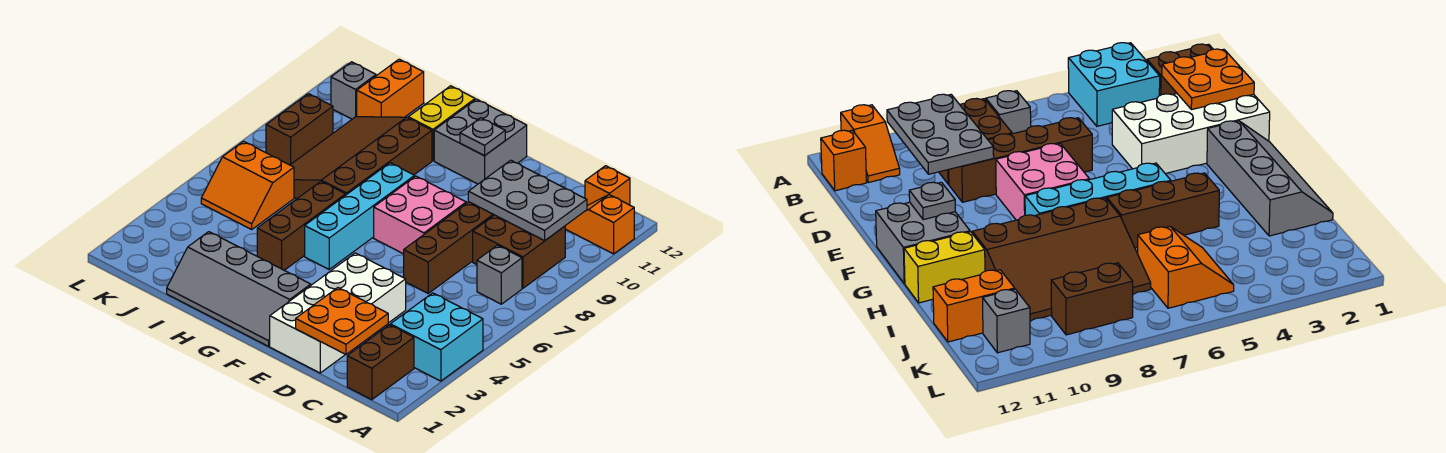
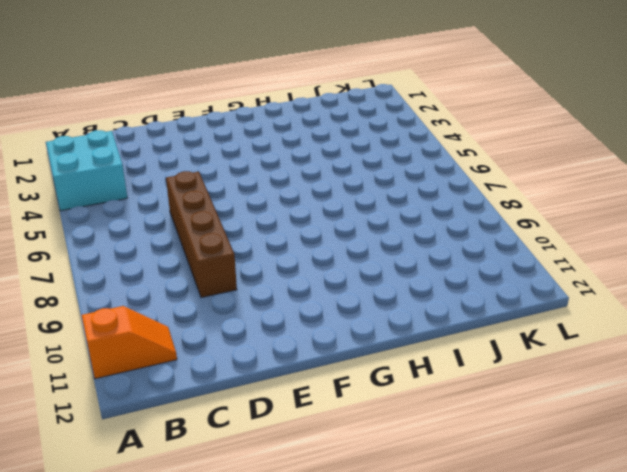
none -> brown 1x2 brick [347,325,414,400]
none -> grey 1x1 brick [477,245,522,304]
none -> brown 2x2 brick [473,215,565,288]

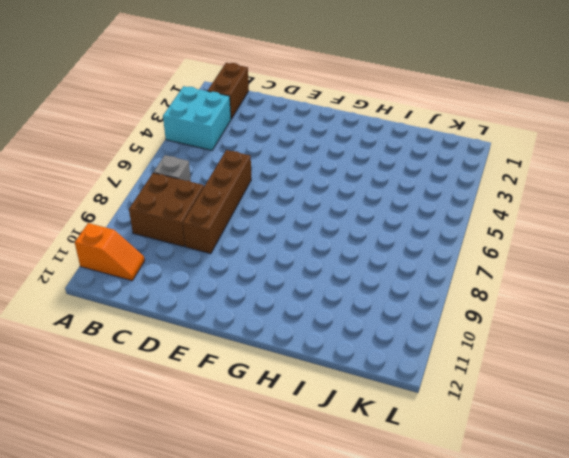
none -> orange 1x1 brick [585,166,630,205]
none -> white 2x4 brick [270,253,406,373]
none -> pink 2x2 brick [374,176,466,254]

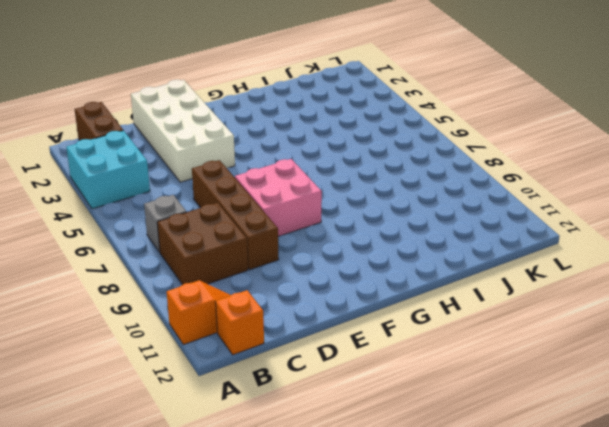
none -> grey 2x4 slope [167,232,311,346]
none -> grey 2x2 brick [434,99,527,184]
none -> cyan 1x4 brick [305,163,415,269]

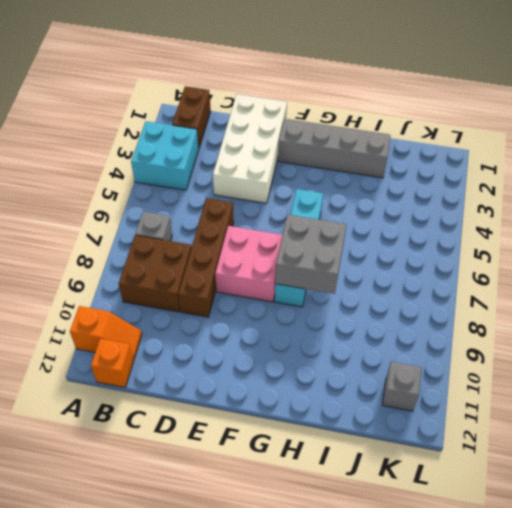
grey 2x2 brick [275,214,347,294] -> grey 2x2 brick moved to [434,99,527,184]
none -> brown 1x3 brick [257,181,346,270]
none -> brown 3x4 slope [291,117,432,199]
none -> yellow 1x2 brick [408,86,475,161]

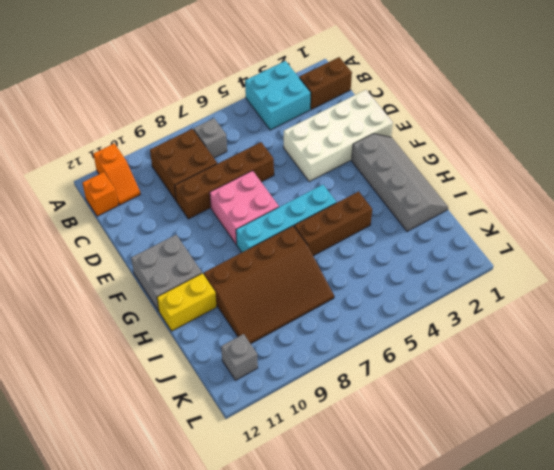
none -> orange 2x2 slope [201,141,294,229]
none -> orange 1x2 brick [357,59,424,117]
none -> brown 1x2 brick [266,94,333,165]

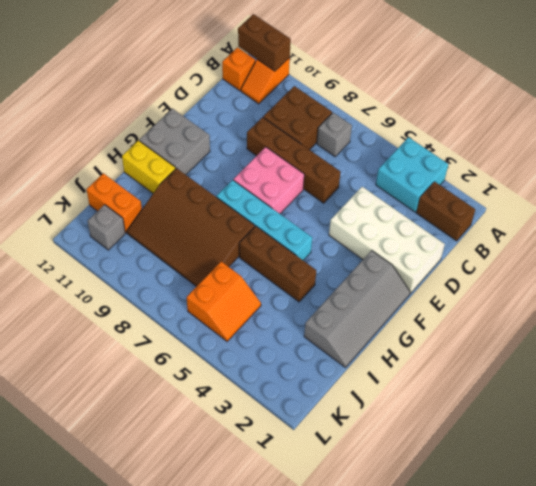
brown 1x2 brick [238,14,291,71] -> brown 1x2 brick moved to [266,94,333,165]
none -> grey 2x3 plate [468,160,587,241]
none -> orange 2x2 plate [296,288,388,355]
none -> grey 1x1 plate [460,118,505,156]

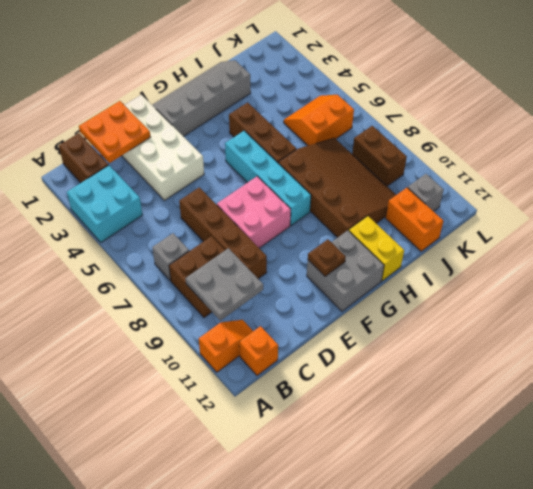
grey 2x2 plate [185,248,263,320] -> grey 2x3 plate [468,160,587,241]
brown 1x1 plate [308,239,346,276] -> grey 1x1 plate [460,118,505,156]

